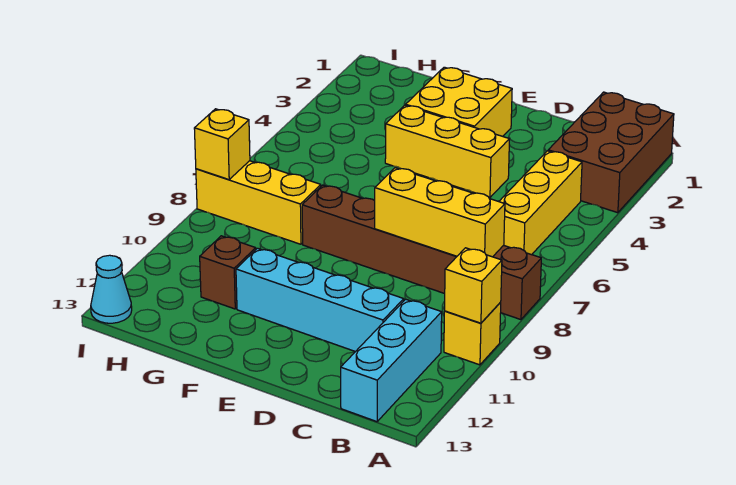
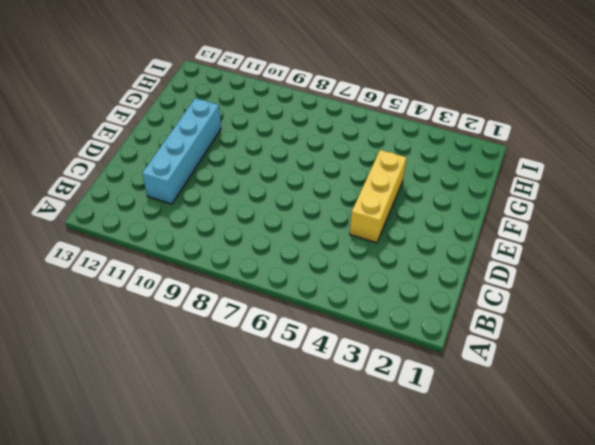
none -> brown 2x3 brick [548,92,674,213]
none -> brown 1x6 brick [302,185,541,320]
none -> yellow 1x1 brick [444,302,501,365]

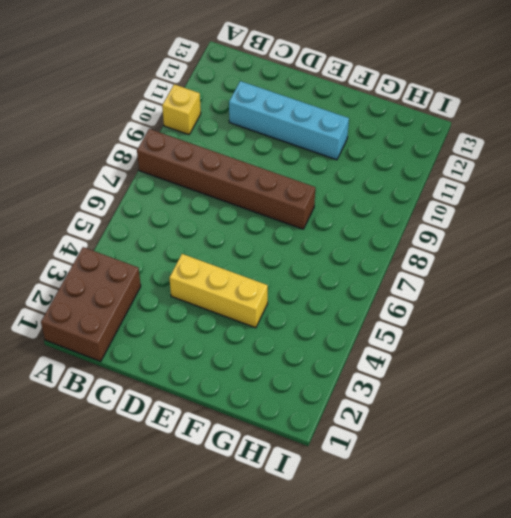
none -> yellow 1x3 brick [499,151,582,255]
none -> cyan 1x3 brick [341,299,442,422]
none -> yellow 2x2 brick [406,67,512,136]

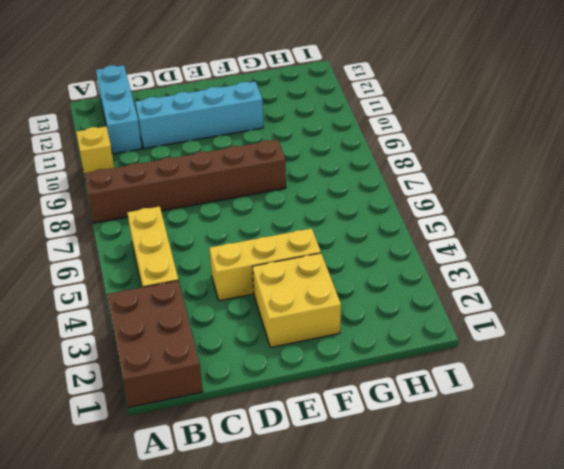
none -> yellow 1x3 brick [196,161,321,244]
none -> brown 1x1 brick [200,236,256,309]
none -> cyan 1x1 cone [91,255,132,323]

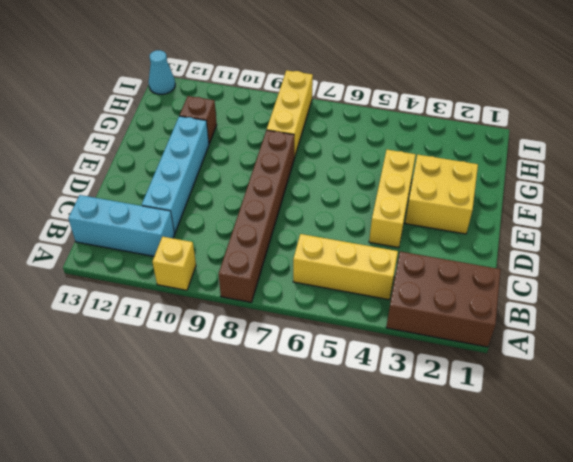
none -> yellow 1x1 brick [445,248,502,323]
none -> yellow 1x3 brick [375,168,505,257]
none -> yellow 1x1 brick [194,109,250,180]

